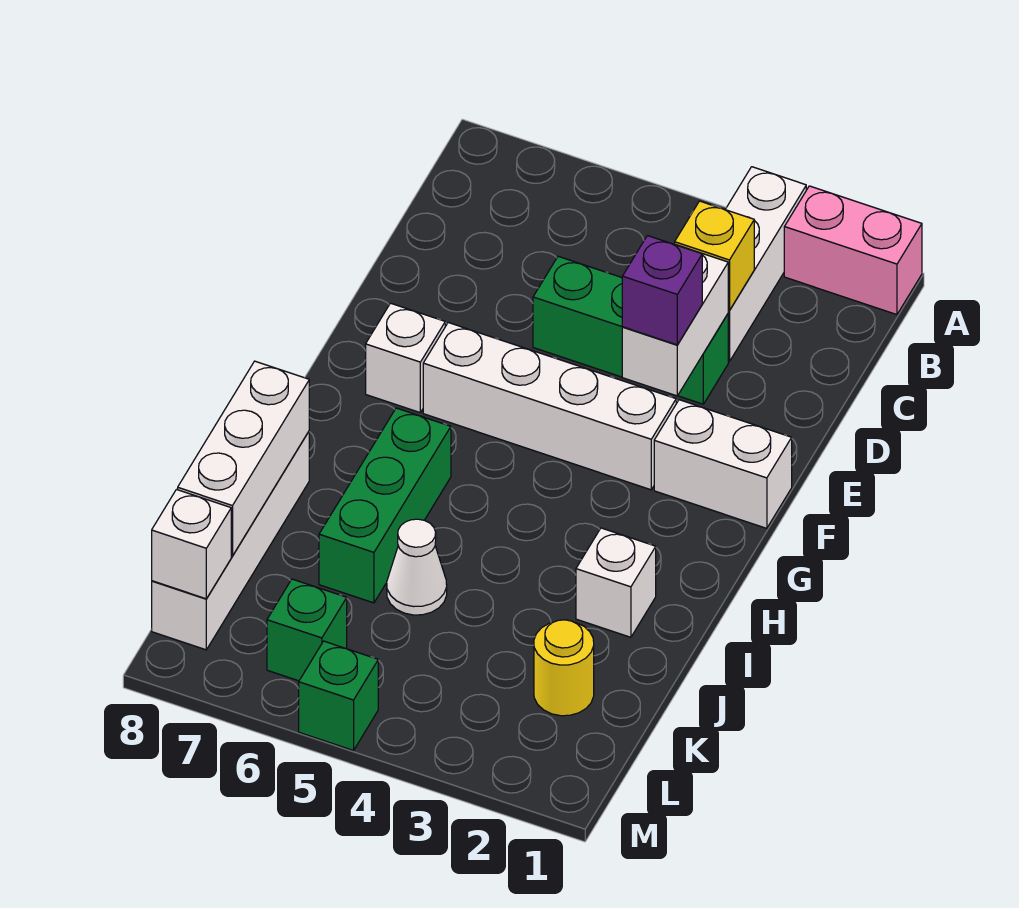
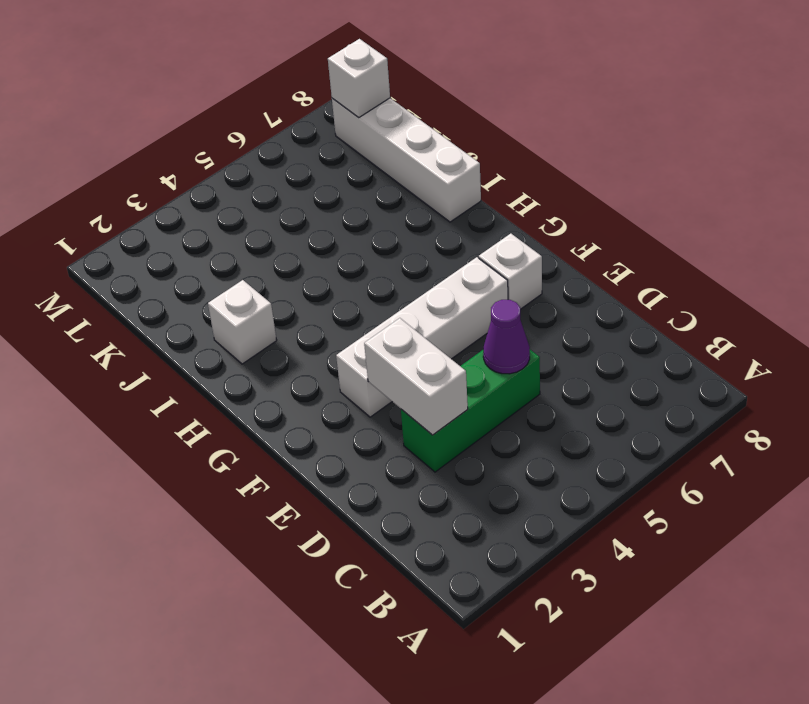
purple 1x1 cone [483,300,530,374] -> none
none -> pink 1x2 brick [784,186,922,315]
none -> white 1x3 brick [725,167,806,362]
none -> white 1x2 brick [654,400,792,528]

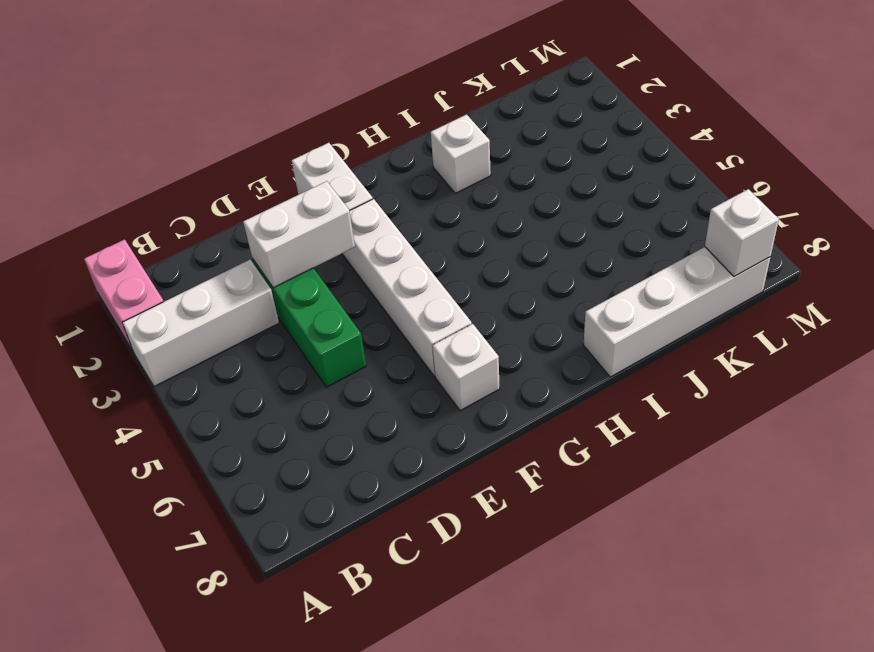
none -> green 1x3 brick [319,408,451,603]
none -> white 1x1 cone [387,519,447,615]
none -> yellow 1x1 round brick [534,620,594,716]

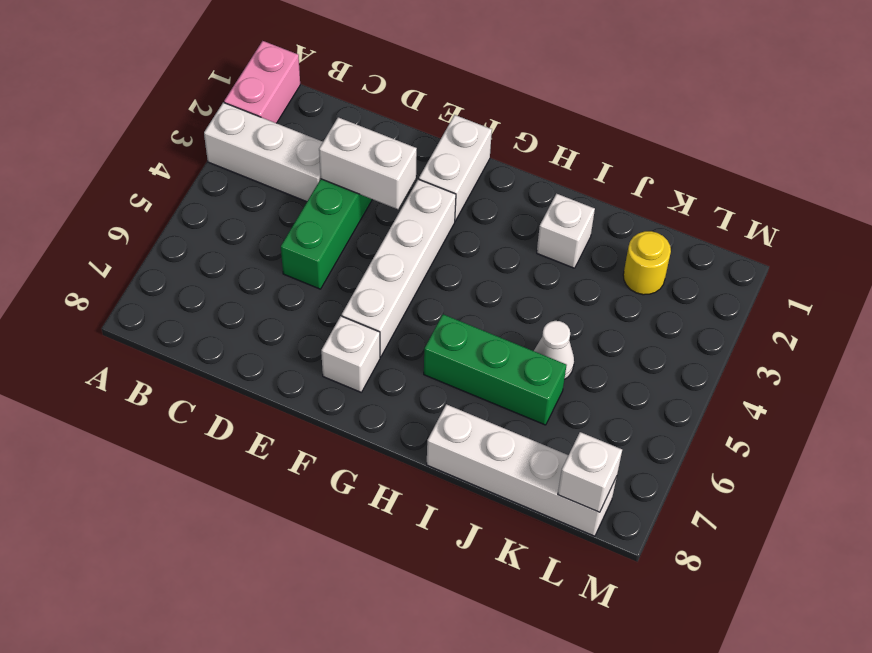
none -> green 1x1 brick [267,579,347,681]
none -> green 1x1 brick [299,641,378,751]
none -> yellow 1x1 brick [675,201,754,311]

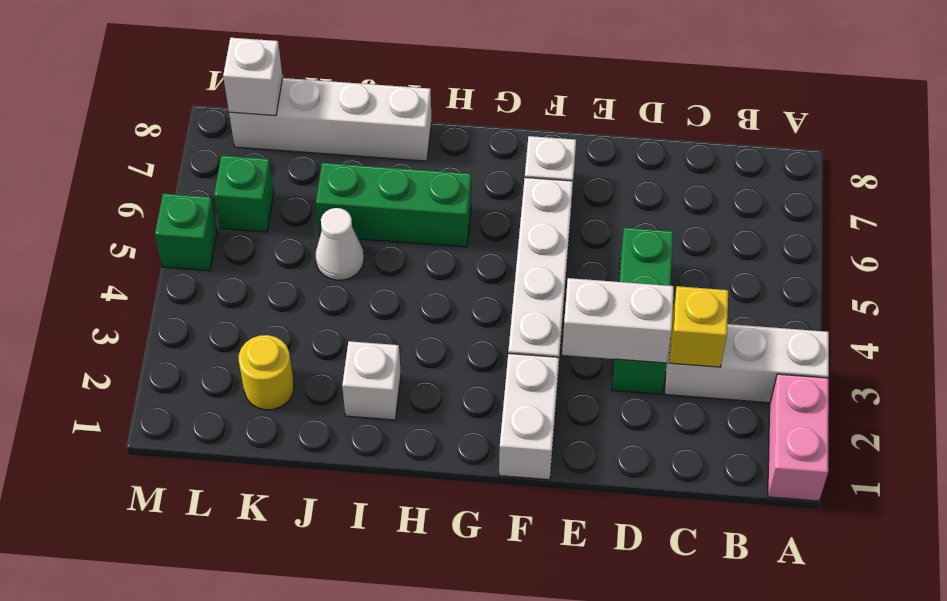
none -> white 1x3 brick [178,361,309,556]
none -> purple 1x1 brick [622,236,702,345]

